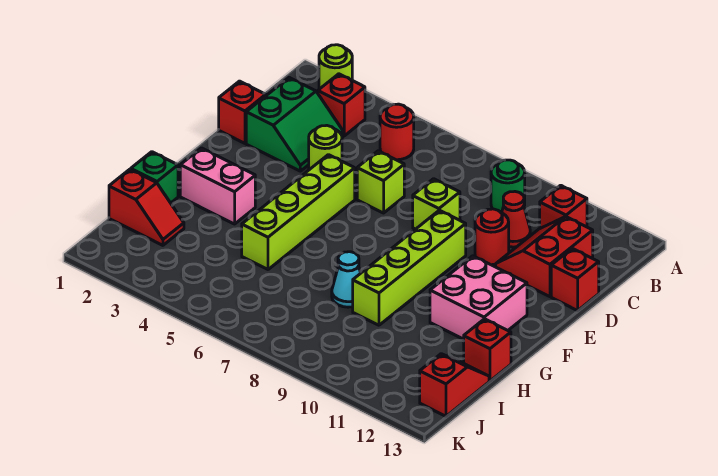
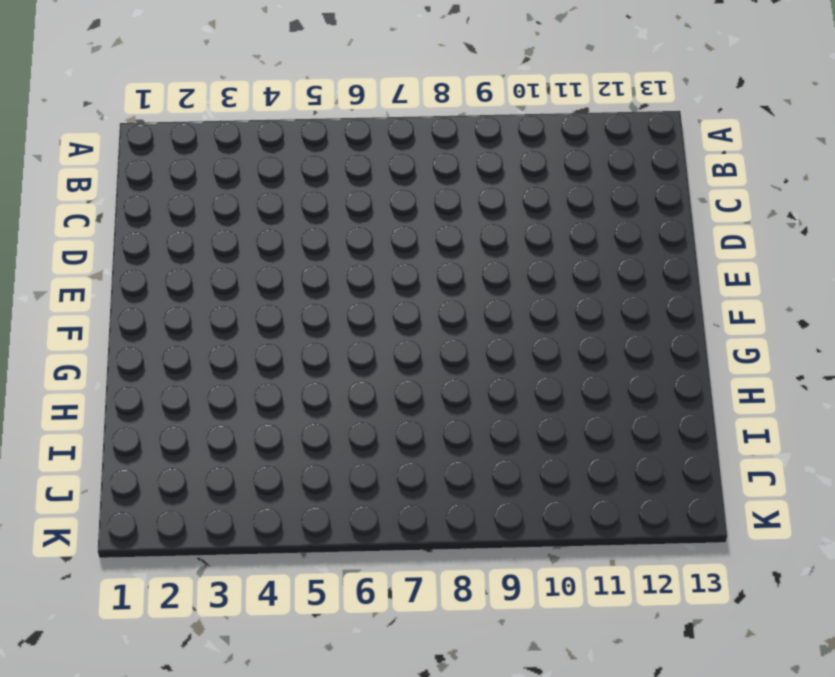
none -> lime 1x1 round brick [319,45,352,89]
none -> red 1x1 brick [318,74,365,136]
none -> red 1x1 round brick [380,104,414,160]

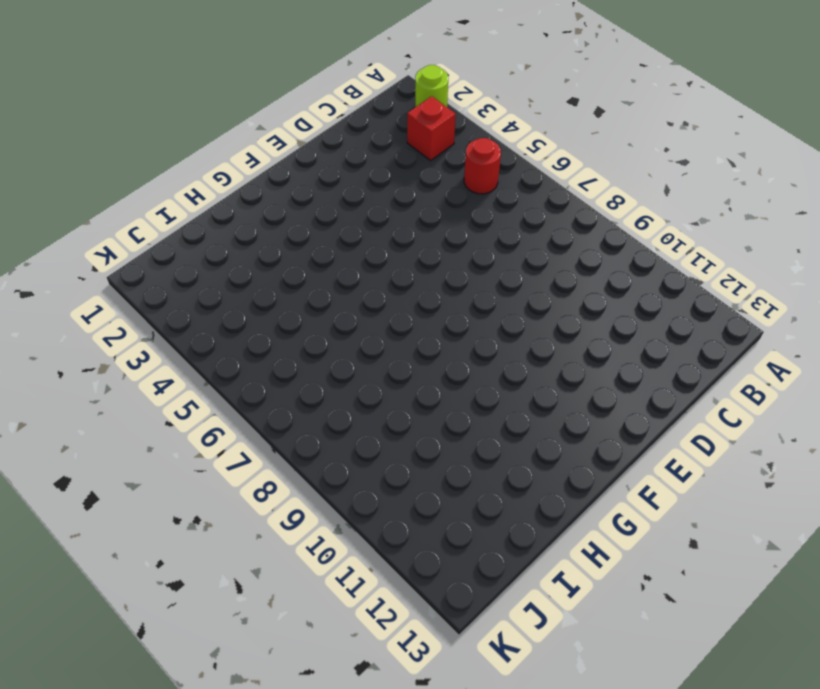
none -> green 1x1 round brick [491,160,525,213]
none -> red 1x1 brick [540,185,587,228]
none -> green 2x2 slope [246,78,343,171]

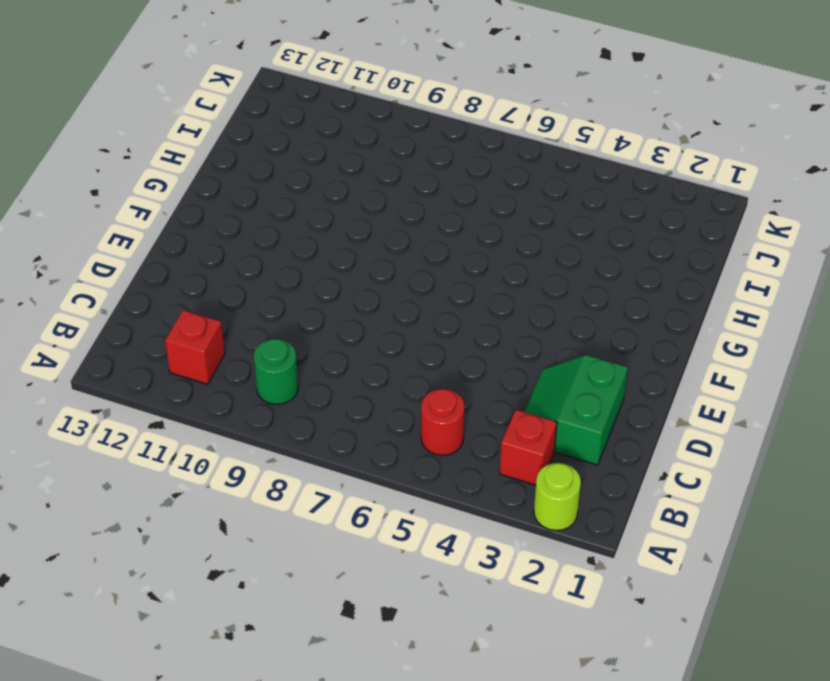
none -> red 1x1 cone [502,192,530,247]
none -> red 2x2 slope [496,217,593,297]
none -> red 1x1 brick [219,81,266,143]

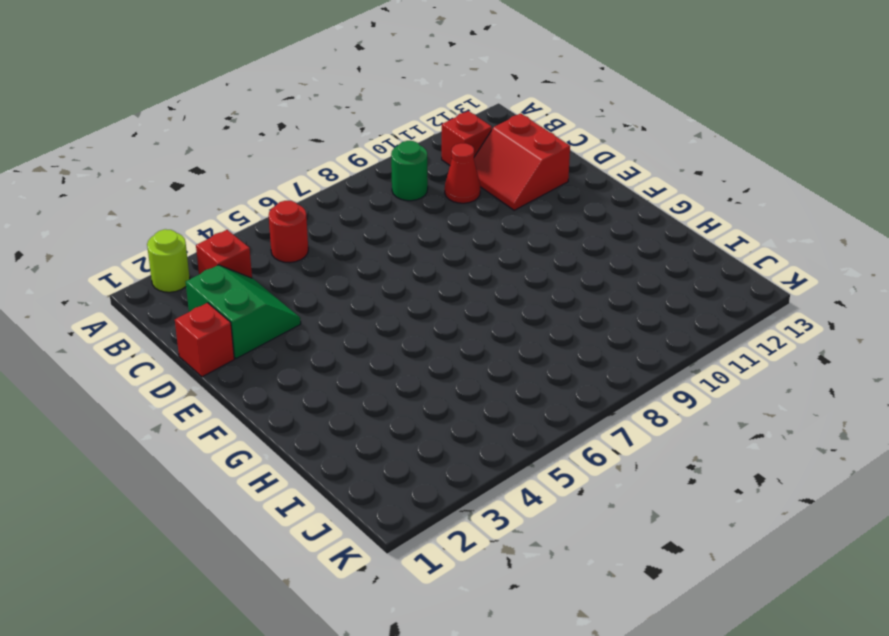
none -> lime 1x1 round brick [309,125,342,170]
none -> lime 1x1 brick [357,151,404,213]
none -> lime 1x1 brick [413,179,460,229]

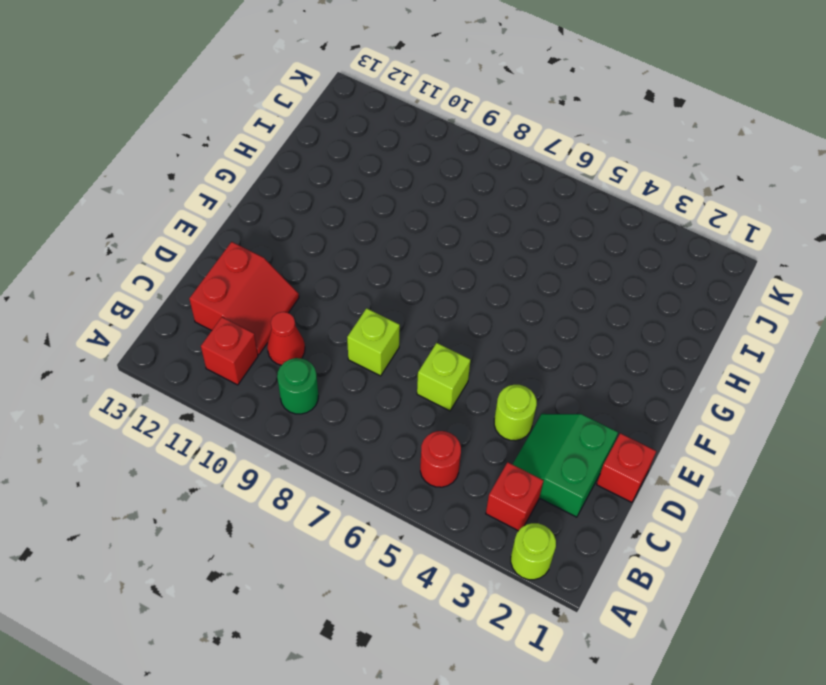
none -> red 1x1 round brick [475,209,509,265]
none -> red 1x1 brick [551,248,599,311]
none -> lime 1x4 brick [242,155,355,269]

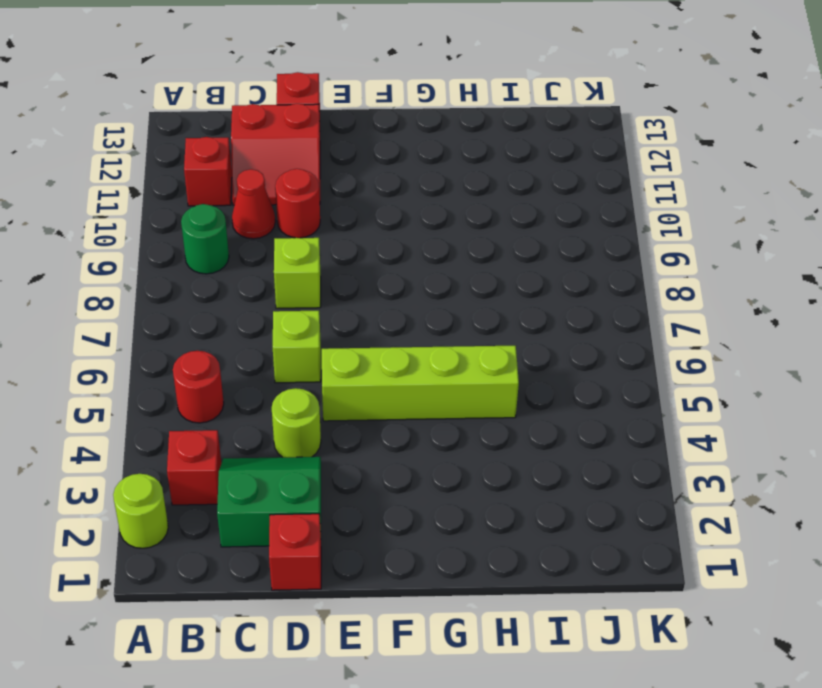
none -> lime 1x4 brick [353,210,466,325]
none -> pink 2x2 brick [430,256,527,339]
none -> pink 1x2 brick [180,148,255,224]

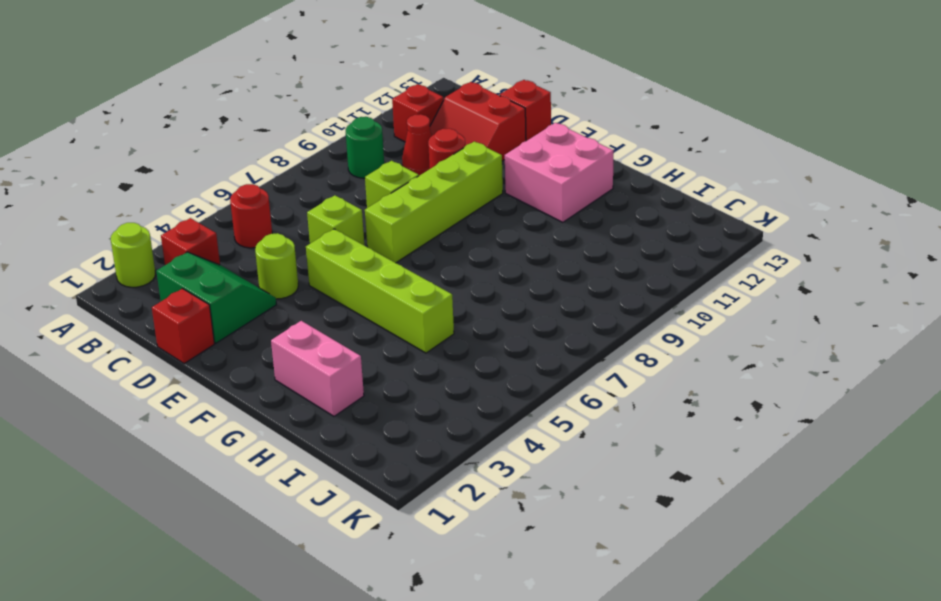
lime 1x4 brick [365,142,503,263] -> lime 1x4 brick turned to [353,210,466,325]
pink 1x2 brick [271,321,364,416] -> pink 1x2 brick turned to [180,148,255,224]
none -> green 1x1 brick [131,152,178,203]
none -> cyan 1x1 cone [332,252,361,307]
none -> red 1x1 brick [464,319,511,381]

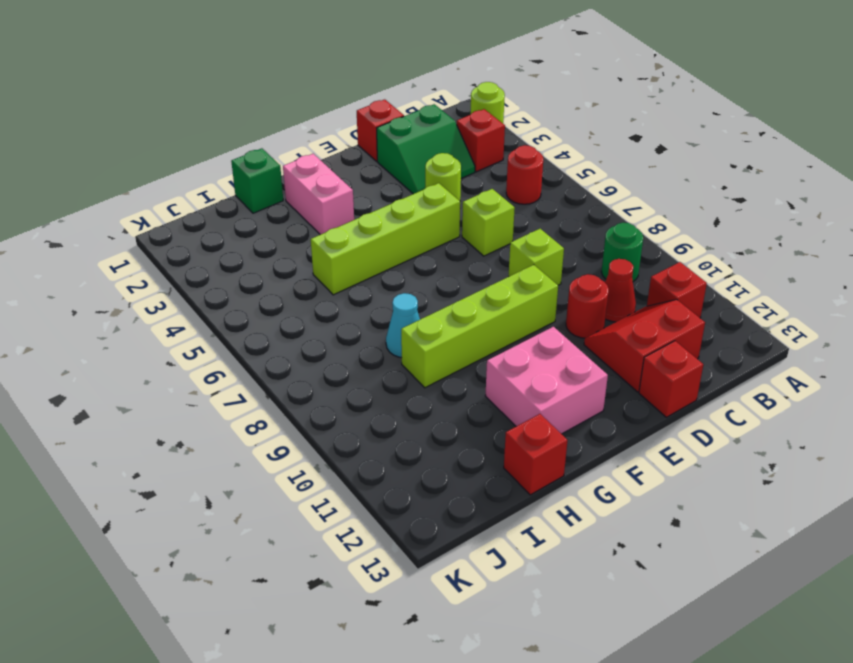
none -> red 1x2 slope [109,169,184,245]
none -> red 1x2 slope [420,354,489,416]

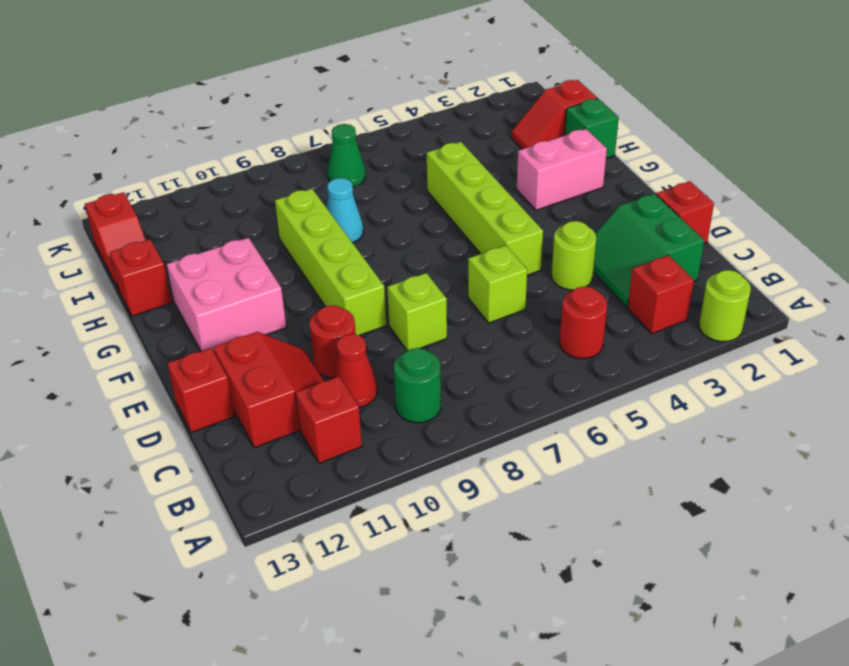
green 1x1 cone [328,124,365,187] -> none

